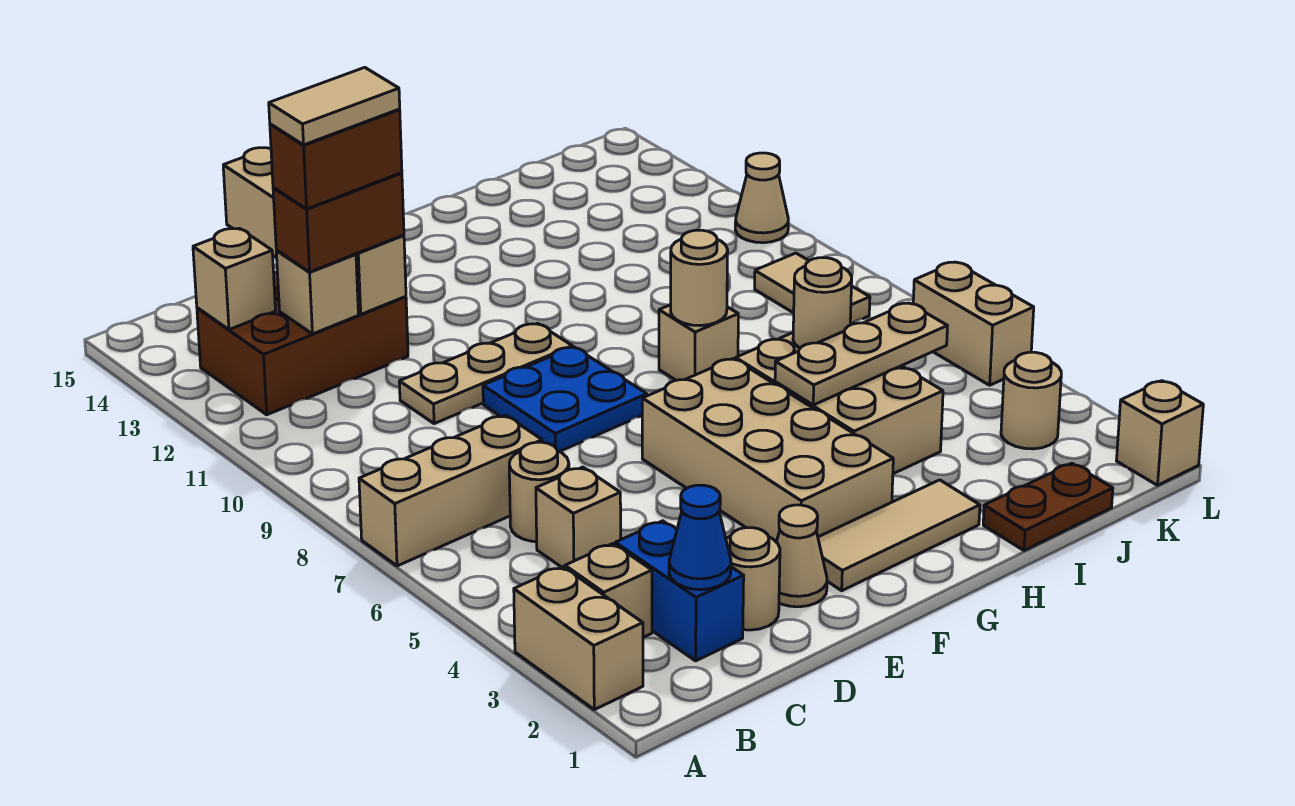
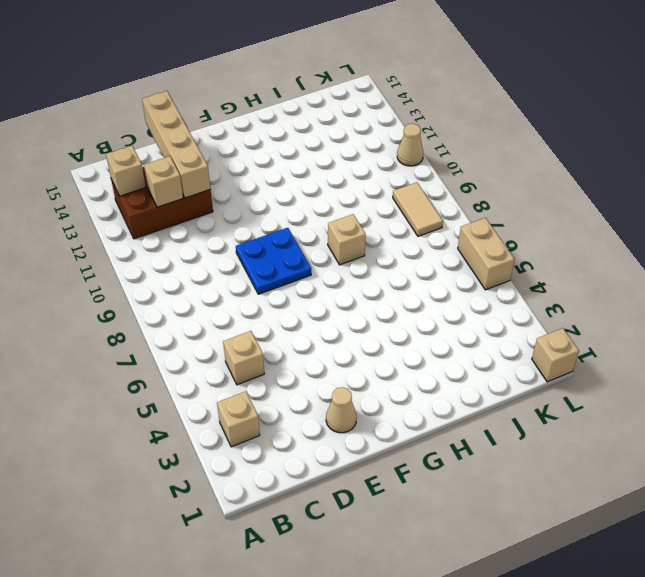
none -> tan 1x2 brick [514,567,643,710]
none -> tan 1x3 brick [359,415,542,566]
none -> blue 1x2 brick [615,521,744,661]
none -> tan 1x1 round brick [509,442,569,542]

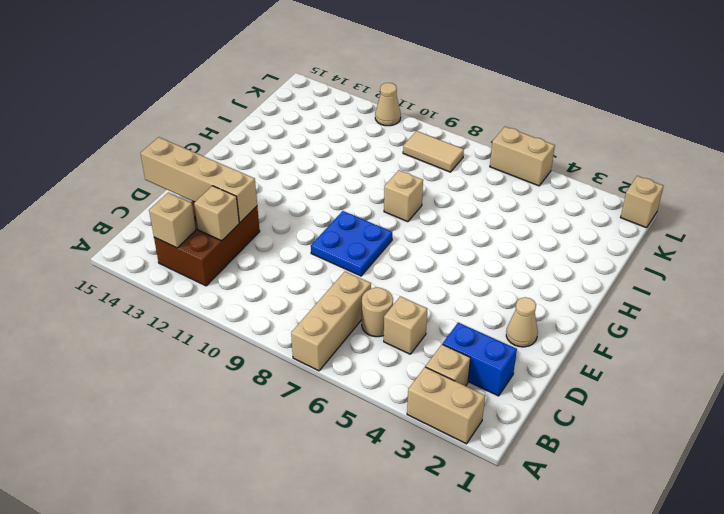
none -> tan 1x1 round brick [726,528,780,630]
none -> tan 1x3 plate [399,323,572,424]
none -> tan 1x3 tile [818,480,980,591]
none -> tan 2x4 brick [642,359,893,542]

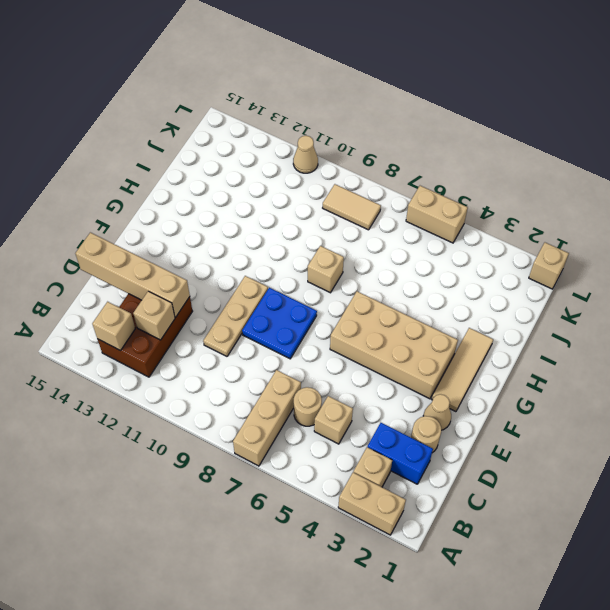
none -> tan 2x3 brick [736,333,943,474]
none -> brown 1x2 plate [983,463,1113,550]
none -> tan 1x1 round brick [1001,352,1061,449]
none -> blue 1x1 cone [669,485,731,590]

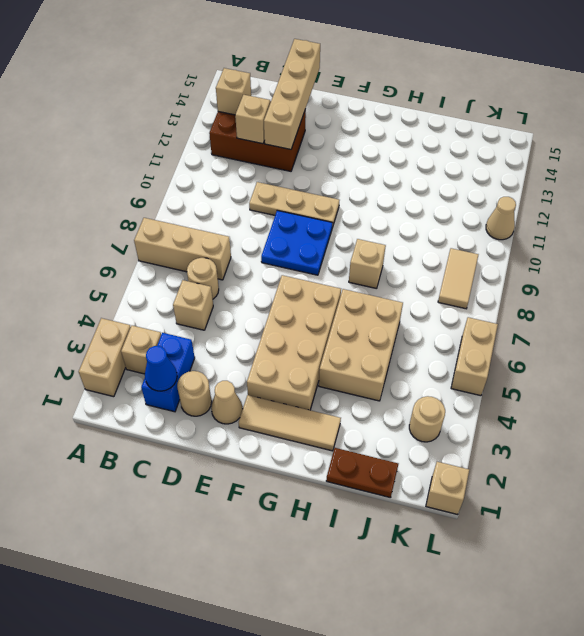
none -> tan 1x3 plate [775,303,947,405]
none -> tan 1x1 round brick [671,230,728,326]
none -> tan 1x1 round brick [793,258,852,348]
none -> brown 1x2 brick [273,173,404,272]

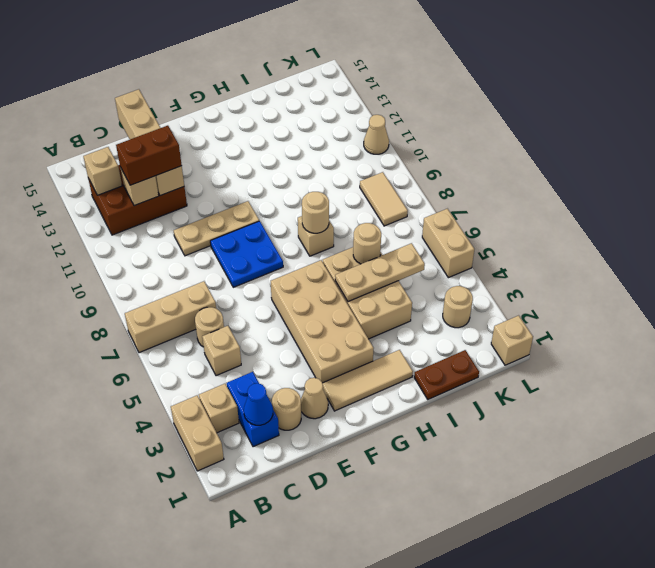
none -> brown 1x2 brick [270,109,402,209]
none -> tan 1x2 tile [269,67,400,145]

